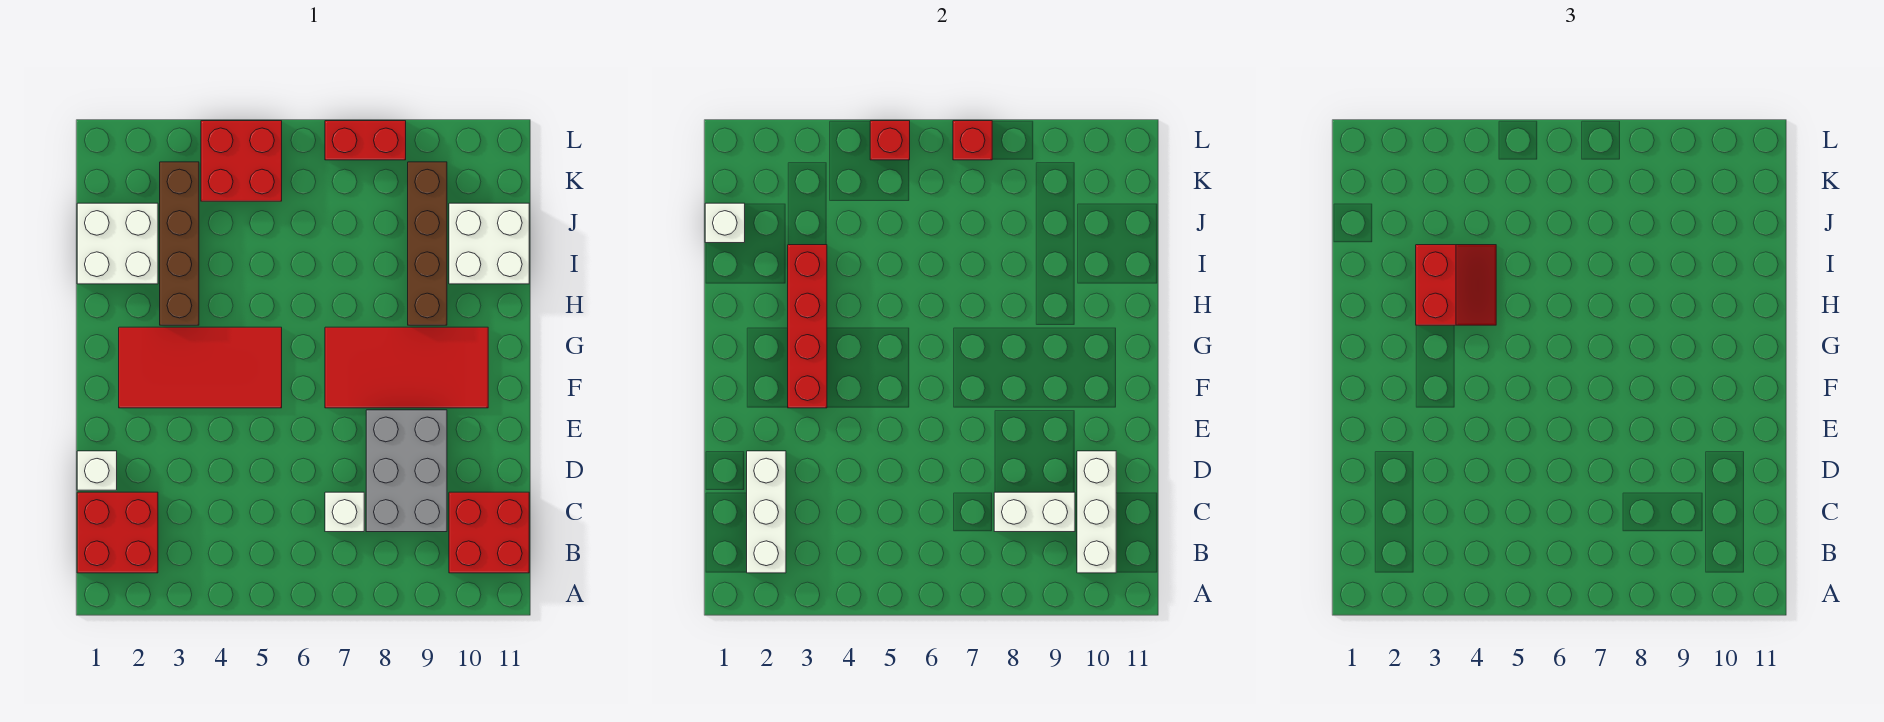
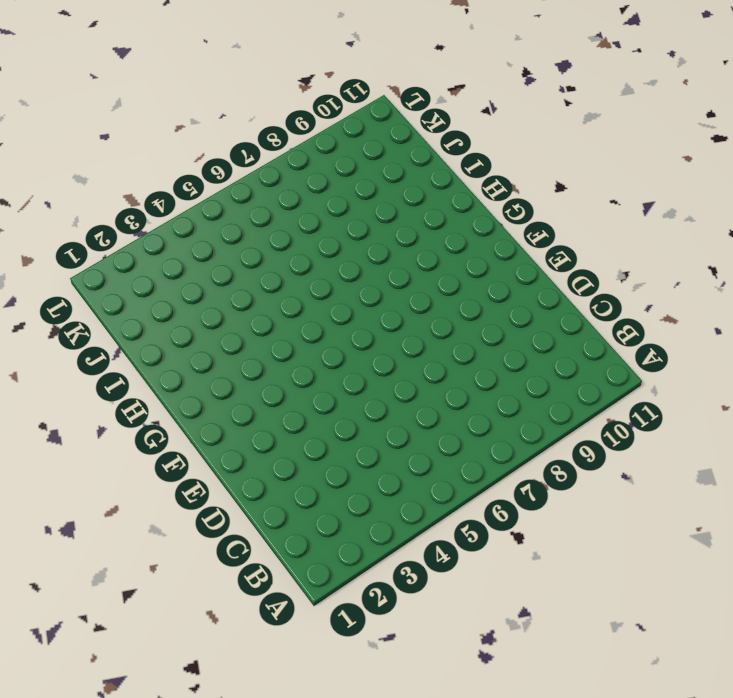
none -> red 2x2 brick [77,492,158,573]
none -> red 2x2 brick [449,492,529,573]
none -> white 1x1 brick [325,492,364,532]

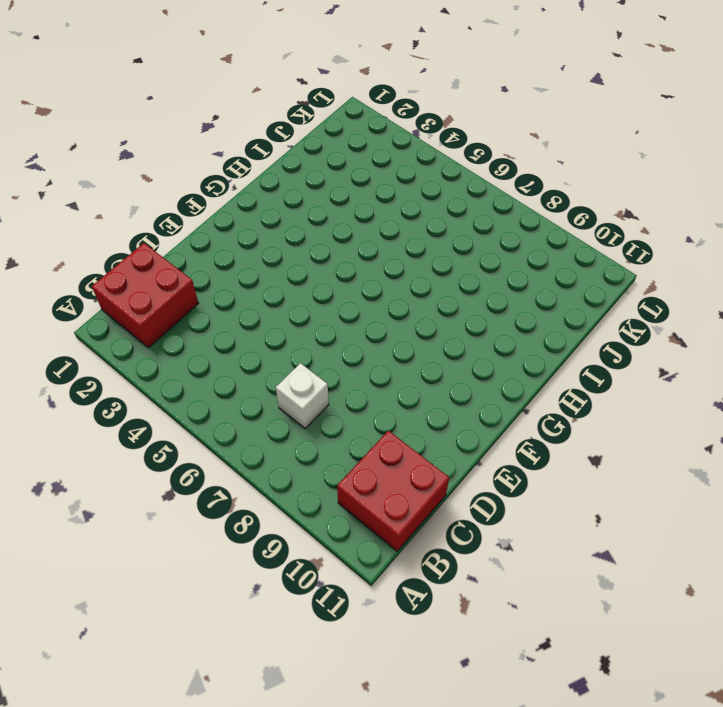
none -> grey 2x3 brick [366,410,447,532]
none -> white 1x1 brick [77,451,117,490]
none -> red 2x4 tile [119,327,282,408]

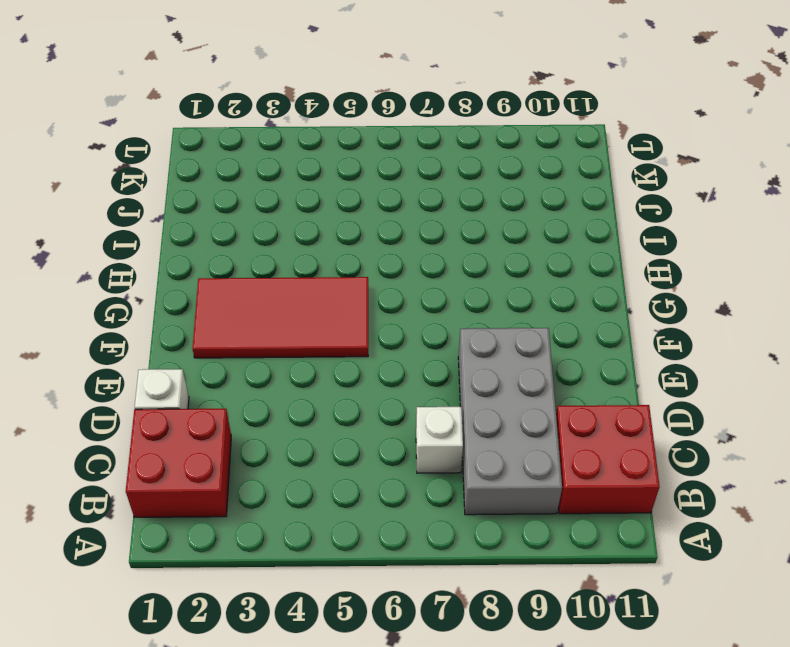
grey 2x4 brick [458,328,562,515] -> grey 2x3 brick [366,410,447,532]
none -> red 2x4 tile [325,327,488,408]
none -> brown 1x4 brick [160,162,199,325]
none -> brown 1x4 brick [408,162,447,325]

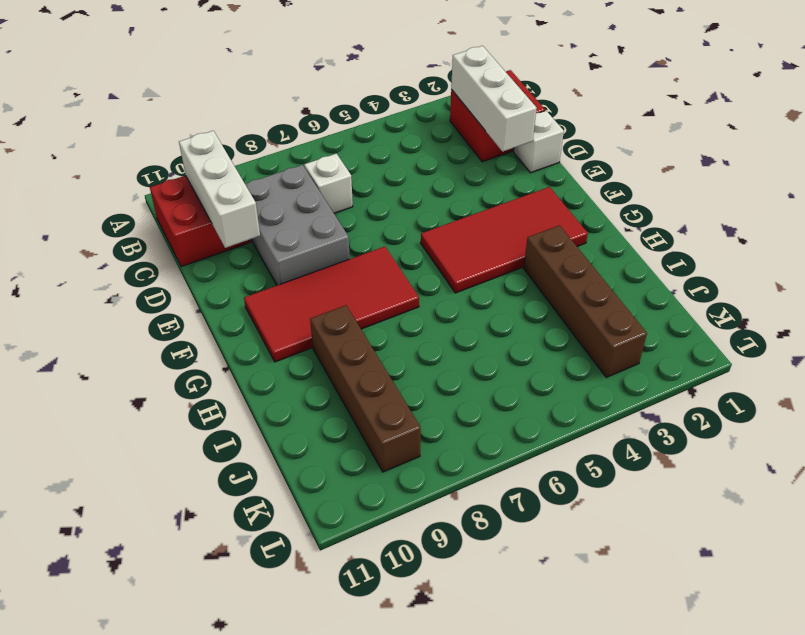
none -> white 2x2 brick [77,203,158,284]
none -> white 2x2 brick [449,203,529,284]
none -> red 2x2 brick [201,121,282,201]

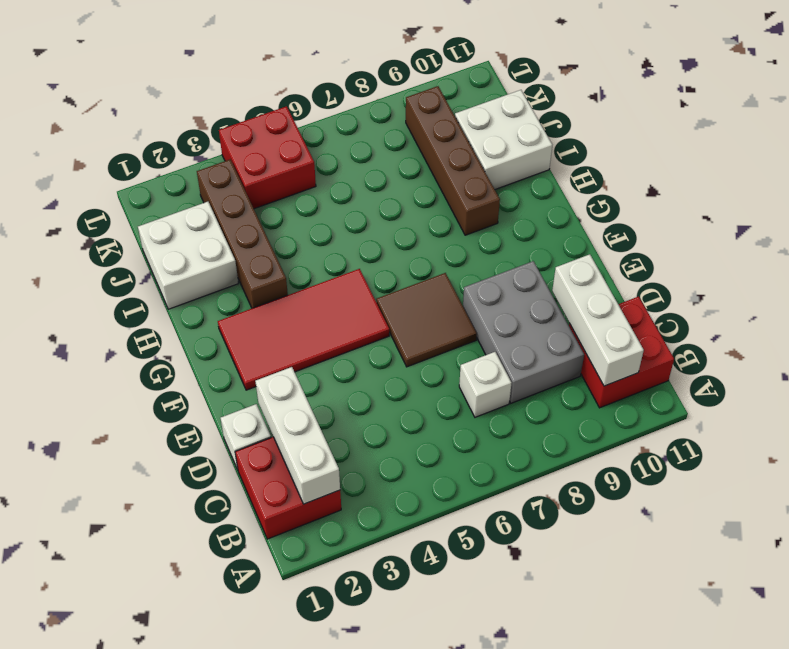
brown 2x2 tile [376,273,477,367] -> red 2x4 tile [325,327,488,408]
none -> red 1x2 brick [325,121,406,160]
none -> white 1x2 brick [994,492,1075,532]
none -> red 1x4 brick [788,245,827,408]

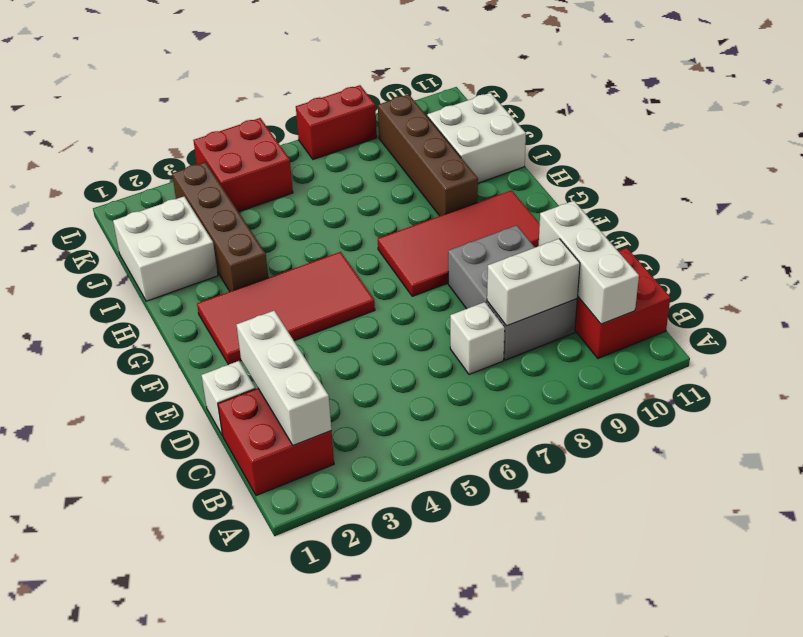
none -> red 1x4 brick [788,245,827,408]
none -> white 1x1 brick [705,203,745,243]
none -> red 1x1 brick [870,121,910,160]

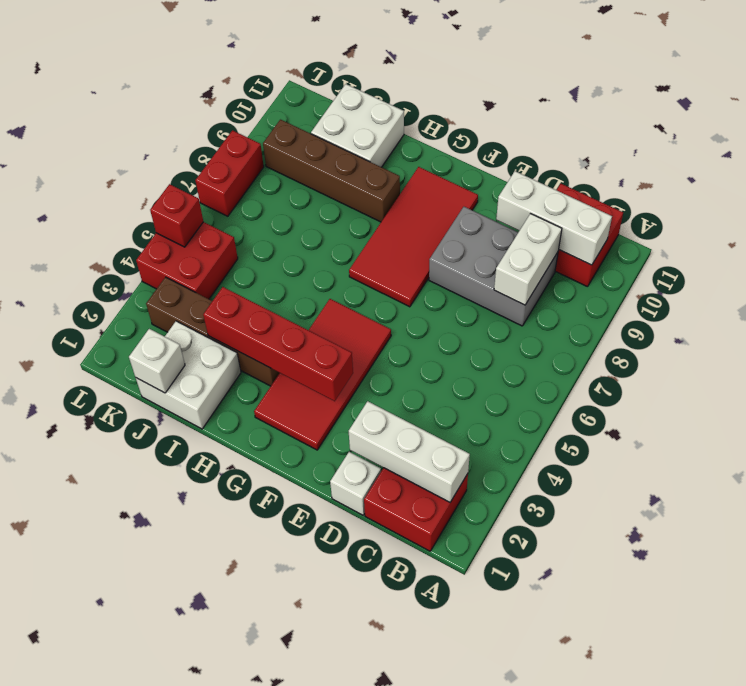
none -> white 1x1 brick [325,492,364,532]
none -> red 1x1 brick [953,121,992,160]
none -> red 2x2 slope [1416,245,1496,325]

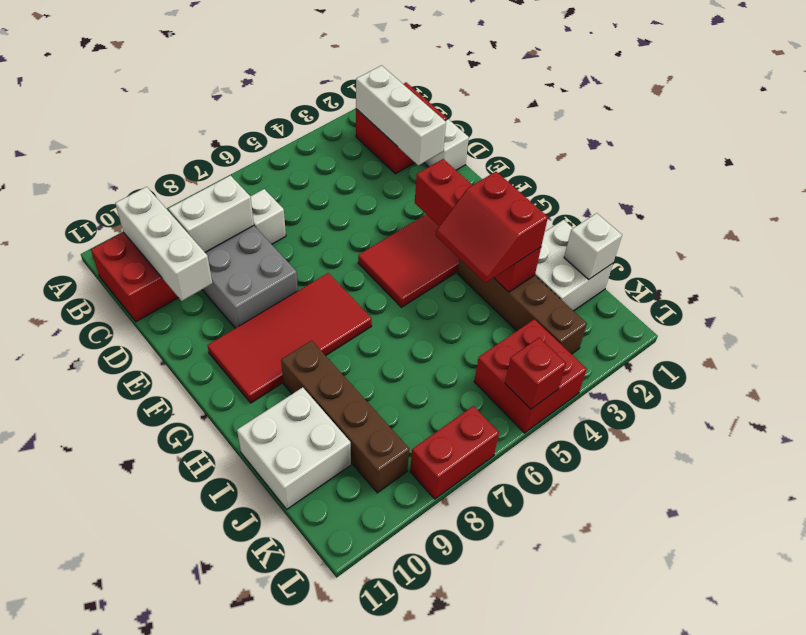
none -> red 1x1 brick [953,121,992,160]

